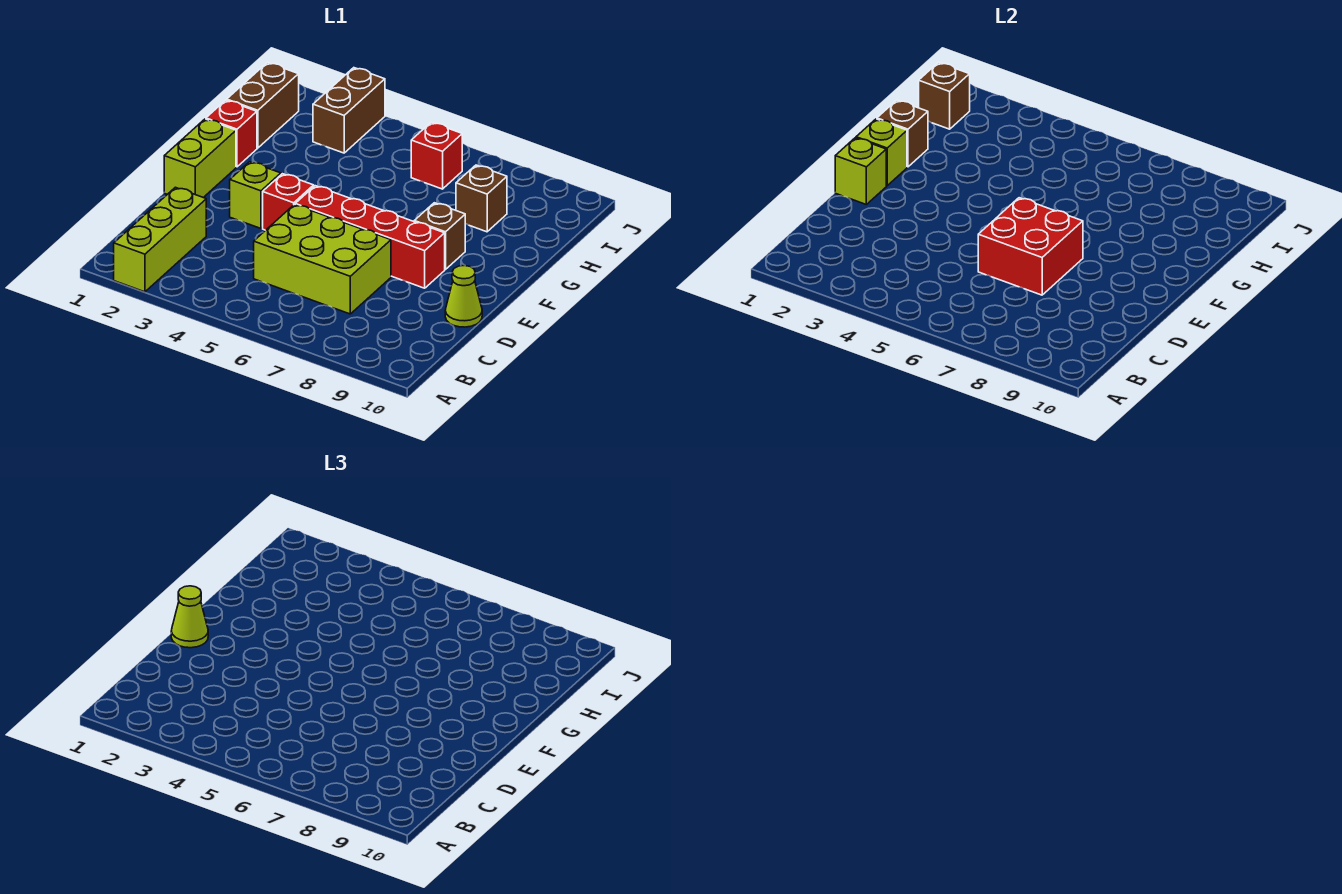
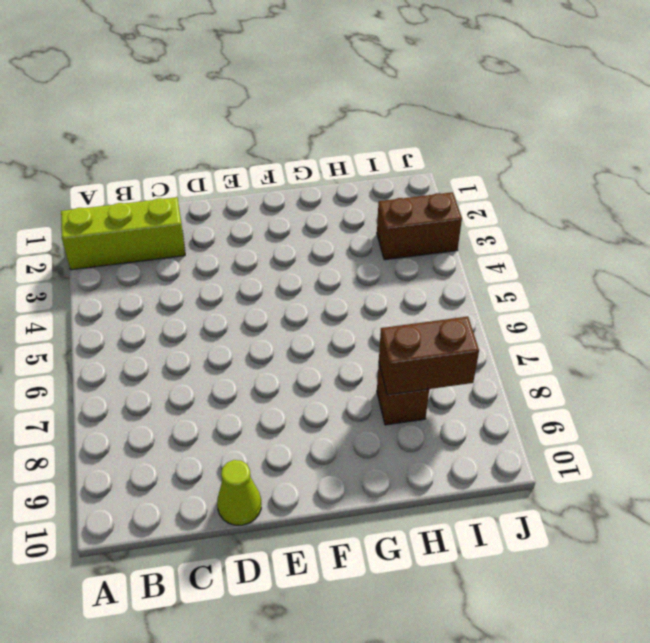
brown 1x2 brick [379,317,479,395] -> brown 1x2 brick moved to [227,63,299,148]
none -> lime 2x3 brick [254,205,391,314]
none -> lime 1x2 brick [164,119,236,198]
none -> lime 1x1 brick [230,162,281,228]

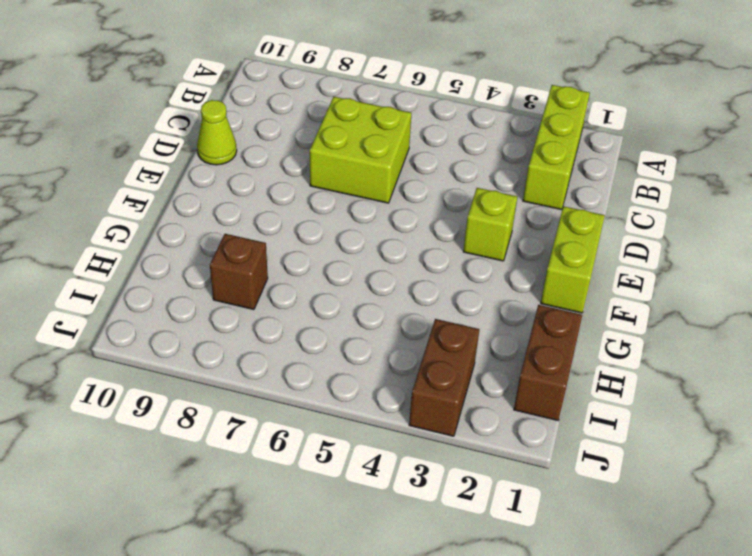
lime 2x2 brick [310,97,411,203] -> lime 2x3 brick [254,205,391,314]
none -> red 1x1 brick [263,174,314,230]
none -> red 1x4 brick [295,186,445,288]
none -> brown 1x1 brick [414,203,465,269]

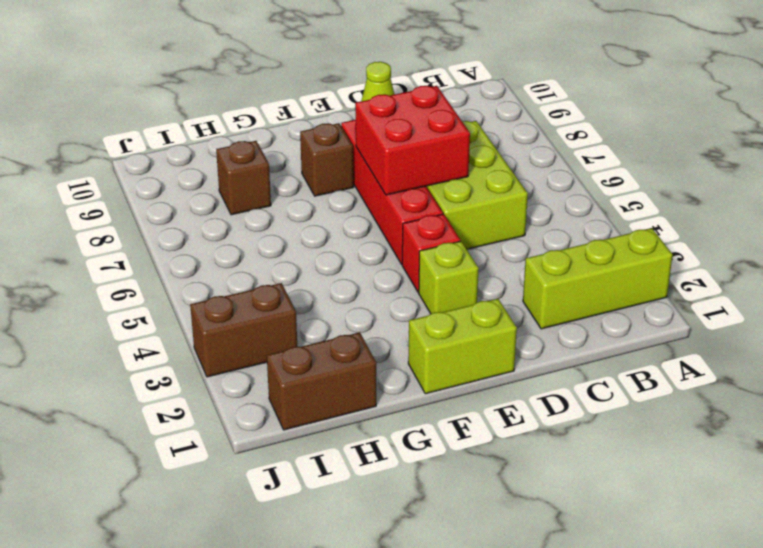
none -> red 1x1 brick [206,100,257,167]
none -> red 1x1 brick [411,122,462,189]
none -> lime 1x1 brick [835,138,886,204]

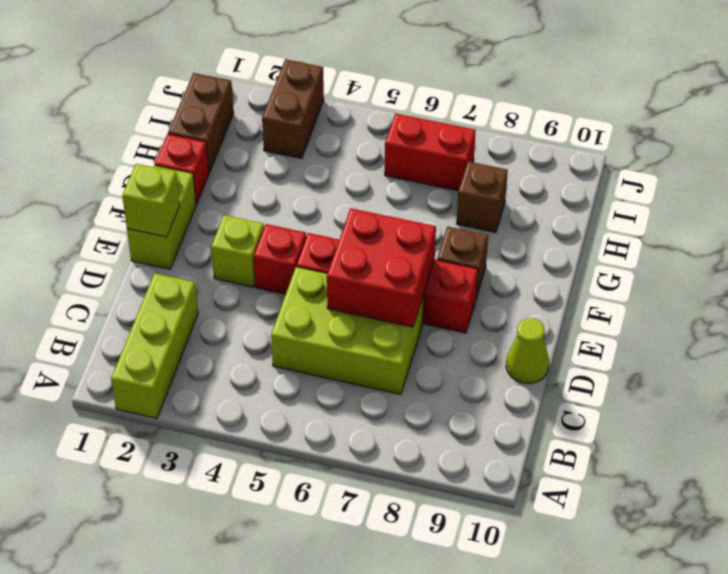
red 1x2 brick [385,113,476,191] -> red 1x1 brick [411,122,462,189]
none -> lime 1x1 brick [856,119,907,186]
none -> brown 1x1 brick [877,100,928,167]
none -> brown 1x1 brick [919,63,970,129]

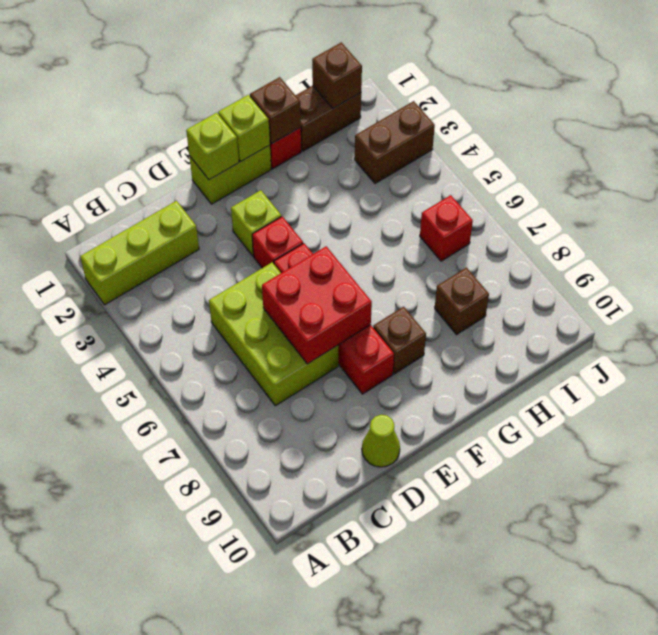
none -> lime 1x1 cone [171,586,208,648]

